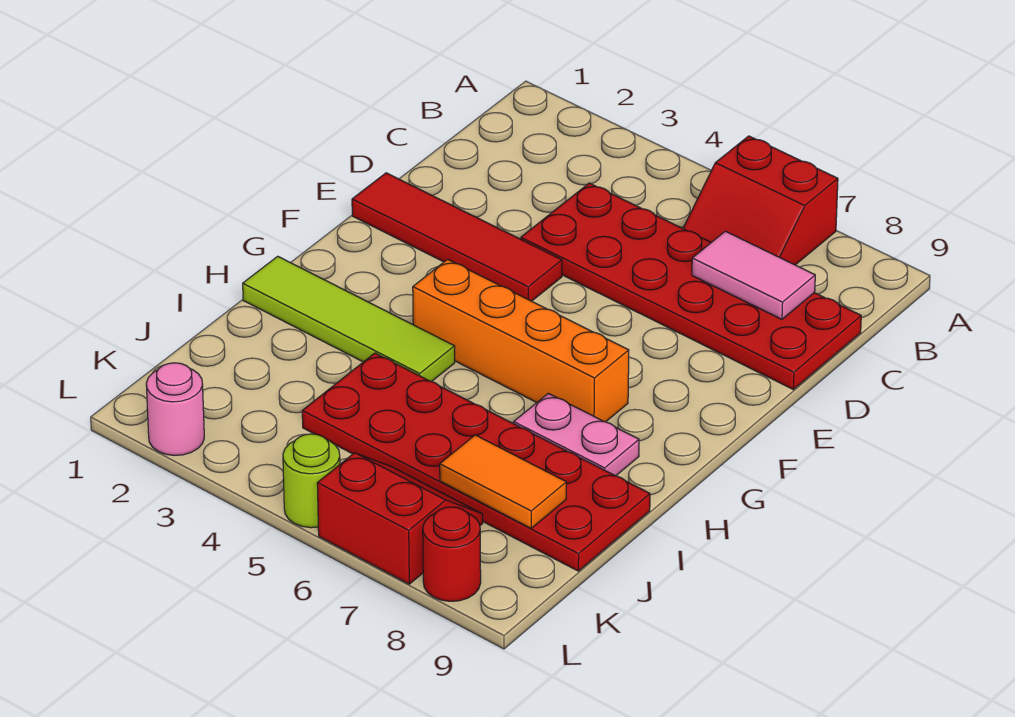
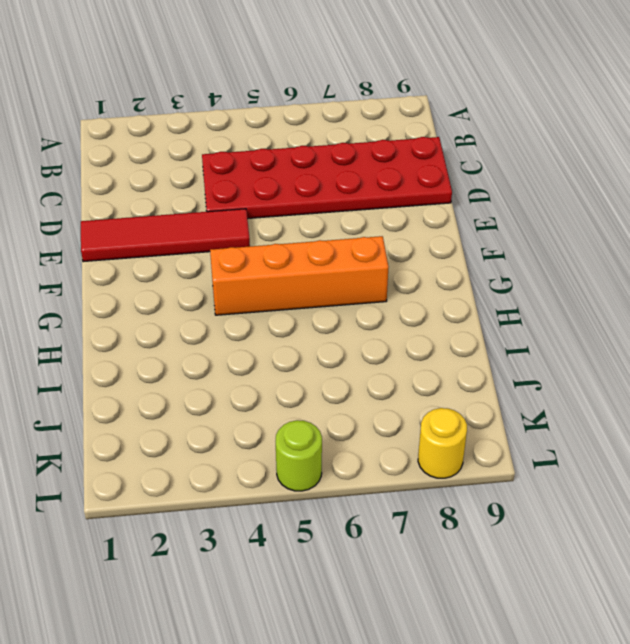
yellow 1x1 round brick [418,408,467,478] -> red 1x1 round brick [423,507,481,601]
none -> red 2x2 slope [683,136,838,265]
none -> lime 1x4 tile [243,256,455,382]
none -> pink 1x2 plate [514,393,639,476]

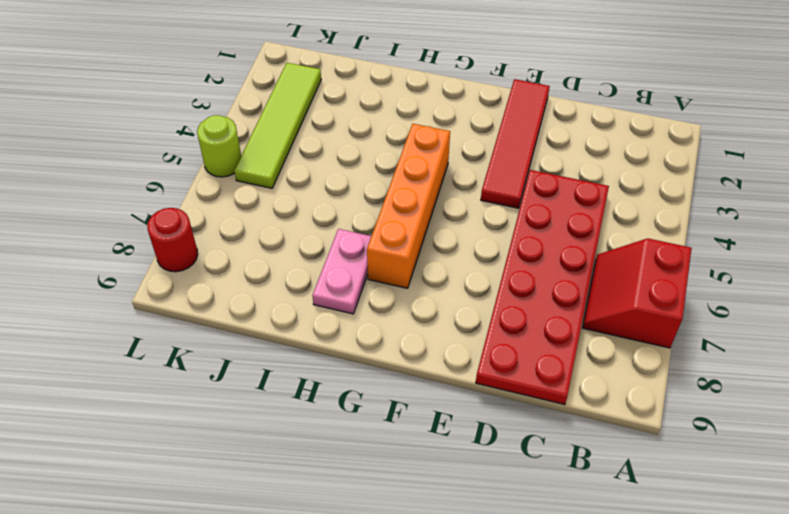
lime 1x4 tile [234,63,321,188] -> lime 1x4 tile moved to [243,256,455,382]
none -> red 2x6 plate [302,353,650,571]
none -> red 2x2 slope [317,453,483,584]
none -> pink 1x1 round brick [146,363,204,455]

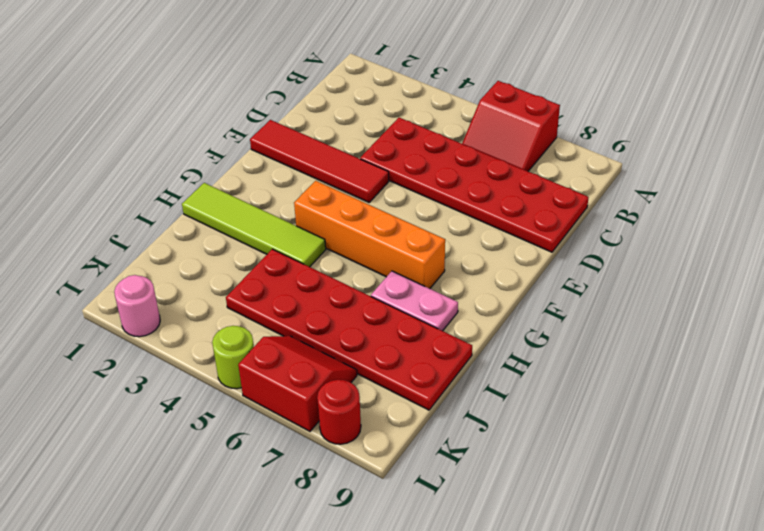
none -> pink 1x2 tile [692,231,815,319]
none -> orange 1x2 tile [440,435,566,528]

